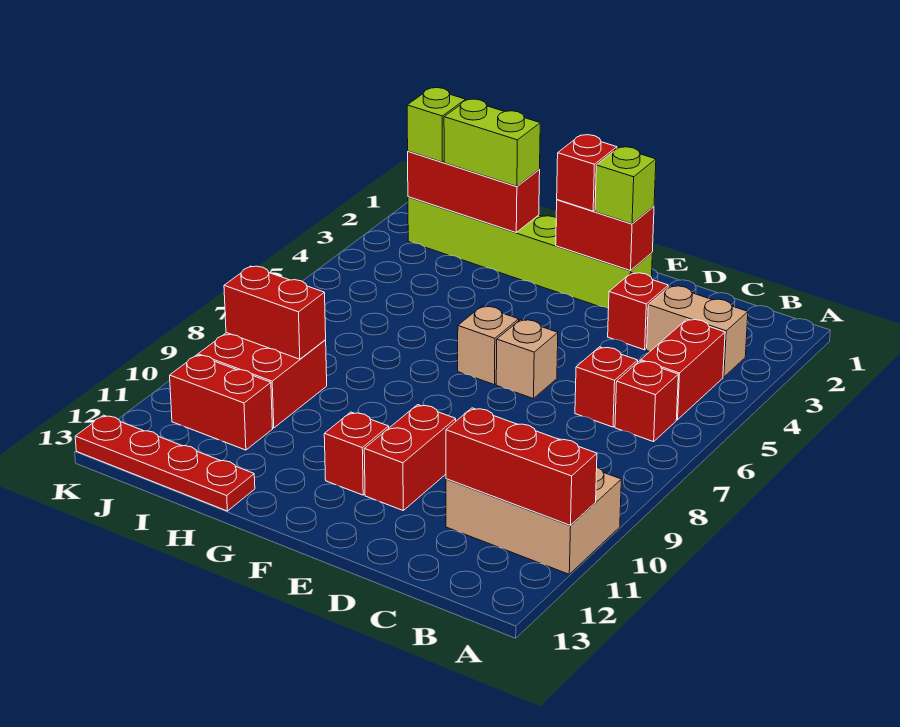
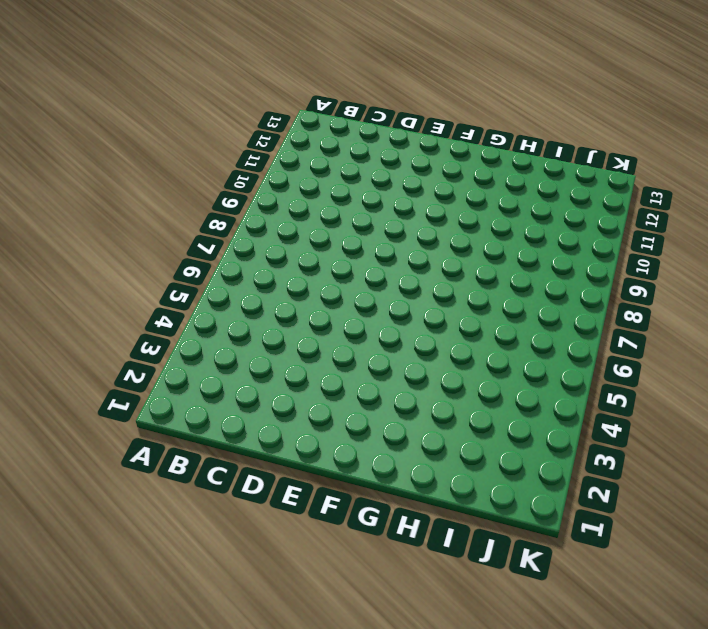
none -> tan 2x3 brick [446,467,621,574]
none -> tan 1x2 brick [647,286,748,377]
none -> red 1x2 brick [641,319,725,420]

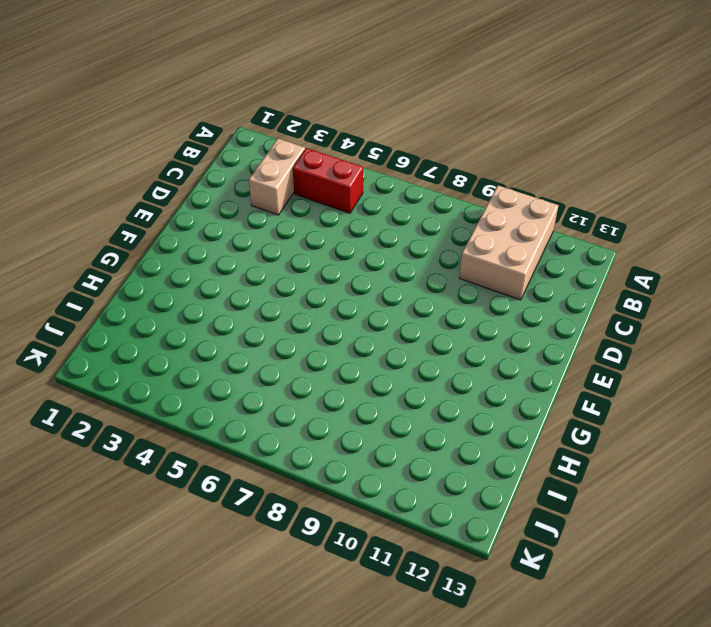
none -> red 1x1 brick [615,361,678,442]
none -> red 1x1 brick [575,347,638,427]
none -> red 1x1 brick [608,273,668,350]

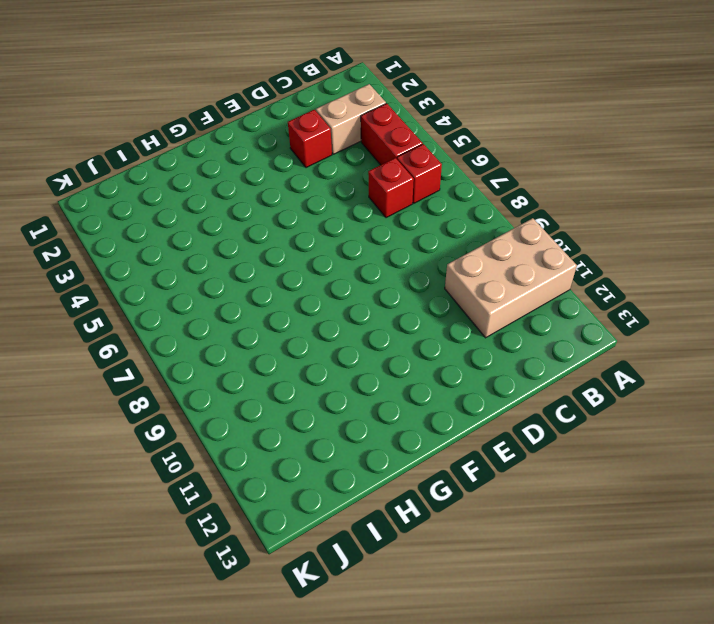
none -> lime 1x6 brick [408,197,652,309]
none -> tan 1x1 brick [496,320,558,399]
none -> red 1x2 brick [364,405,456,510]

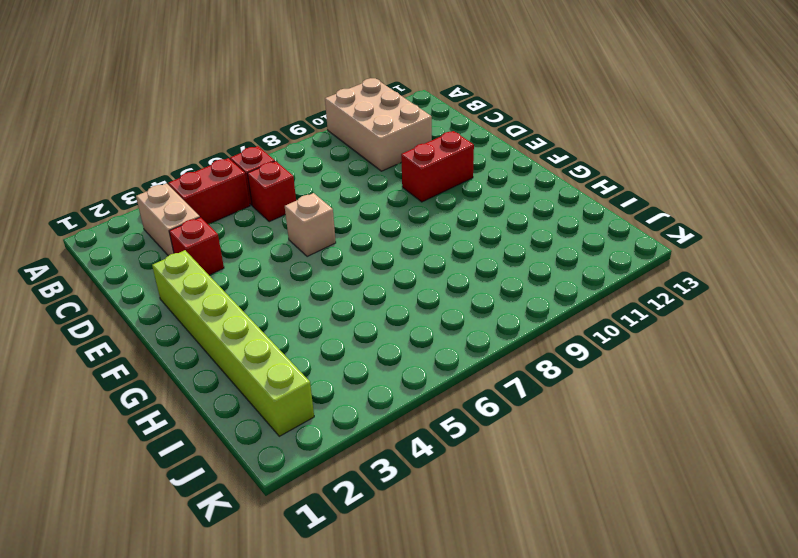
none -> tan 1x1 brick [458,306,519,384]
none -> red 1x1 brick [324,412,389,495]
none -> red 1x4 plate [75,415,255,511]

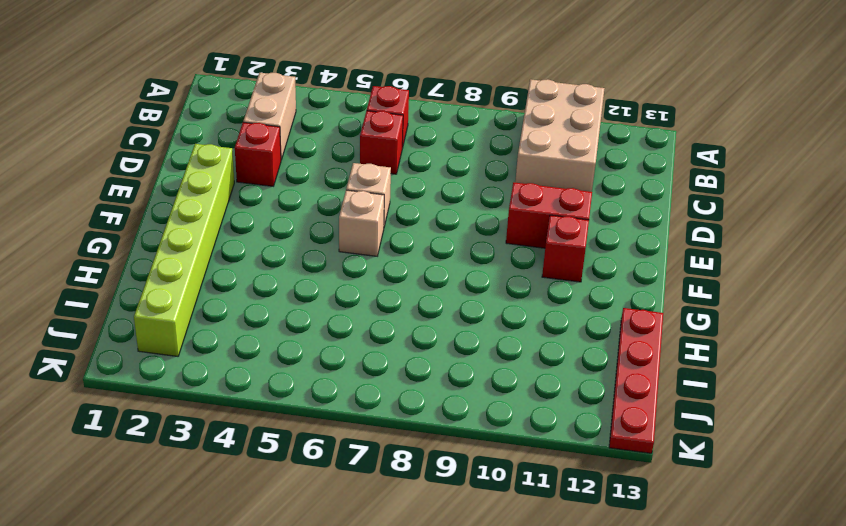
none -> red 1x2 brick [641,319,725,420]
none -> red 2x2 brick [198,333,327,428]
none -> red 1x2 brick [170,355,273,450]

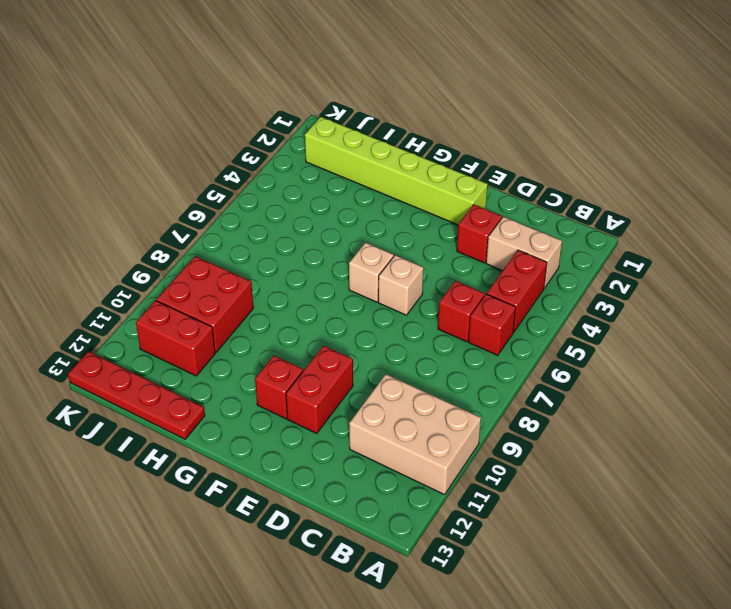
none -> red 1x3 brick [446,408,597,525]
none -> red 1x2 brick [556,200,654,271]
none -> red 1x3 brick [408,151,540,232]

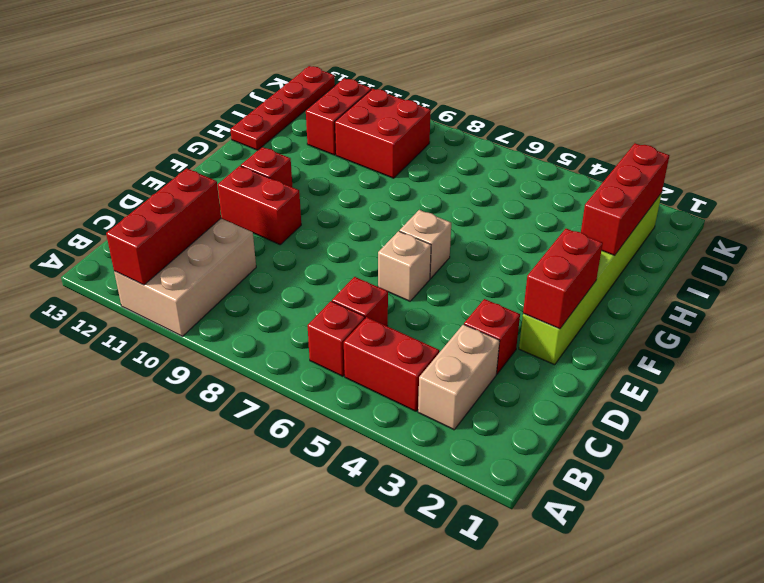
none -> red 1x2 brick [224,266,326,359]
none -> lime 1x1 brick [595,147,656,224]
none -> red 1x1 brick [557,135,617,211]

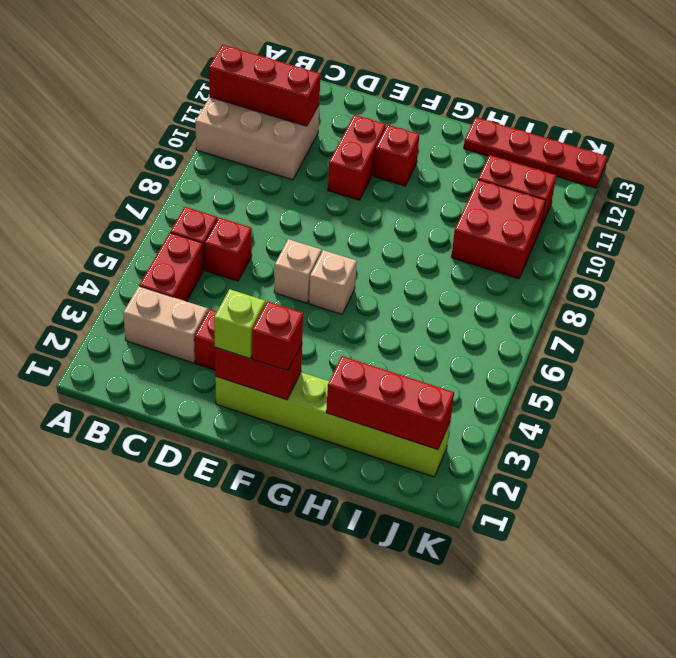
none -> red 1x2 brick [224,266,326,359]
none -> lime 1x2 brick [444,99,540,186]
none -> lime 1x1 brick [407,88,466,162]

